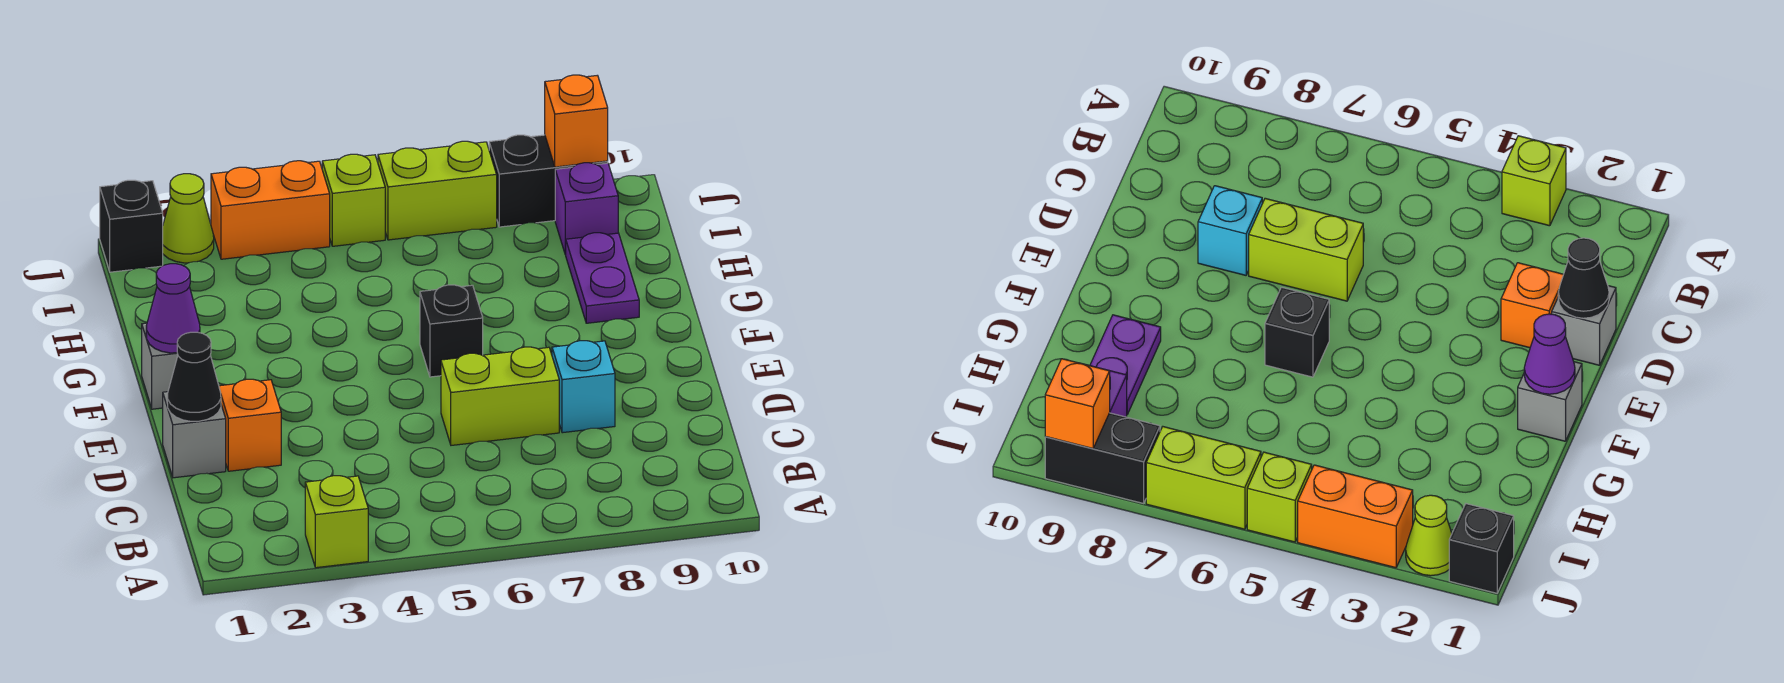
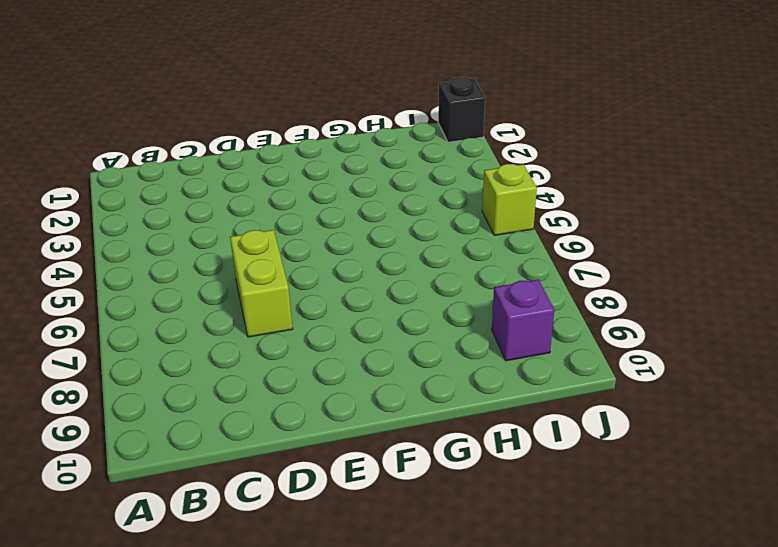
none -> lime 1x1 brick [305,476,368,568]
none -> grey 1x1 brick [163,392,226,478]
none -> orange 1x1 brick [219,379,281,471]

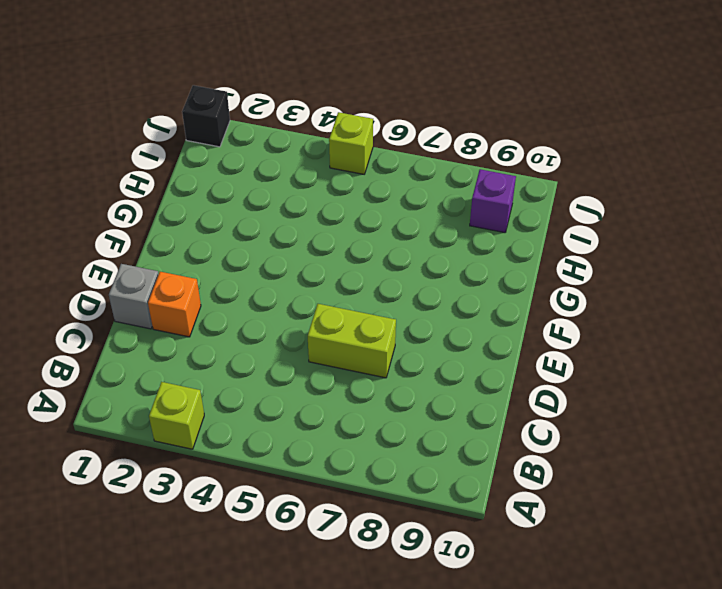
none -> cyan 1x1 brick [552,341,615,433]
none -> grey 1x1 brick [142,323,178,409]
none -> black 1x1 brick [420,285,483,377]

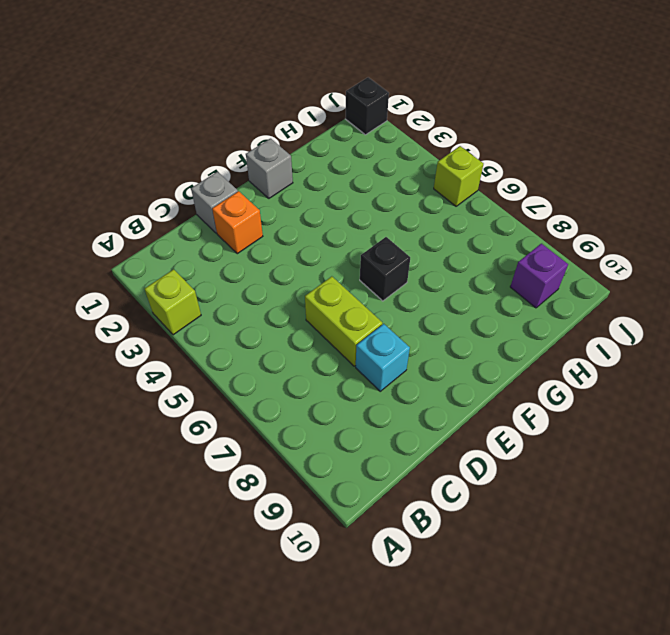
none -> purple 1x2 plate [566,233,639,323]
none -> lime 1x1 cone [163,174,214,263]
none -> orange 1x2 brick [211,161,330,259]

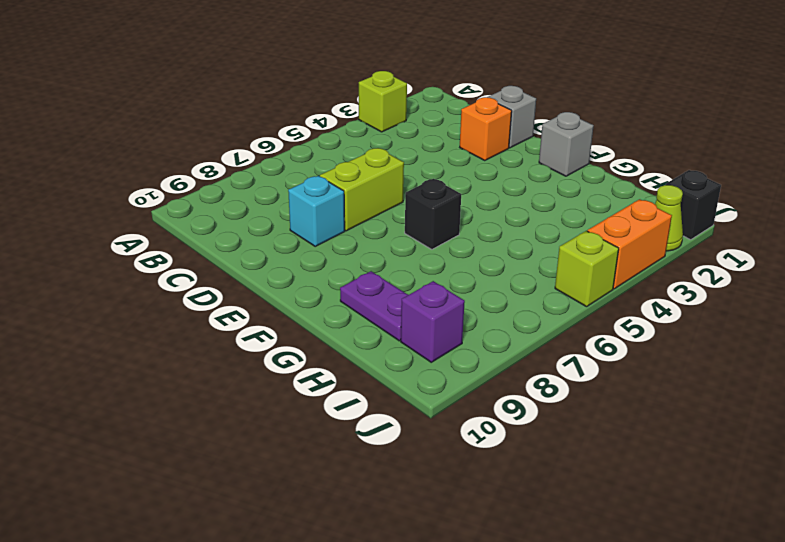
none -> lime 1x2 brick [378,141,497,240]
none -> black 1x2 brick [489,135,608,227]
none -> black 1x1 cone [167,332,221,421]

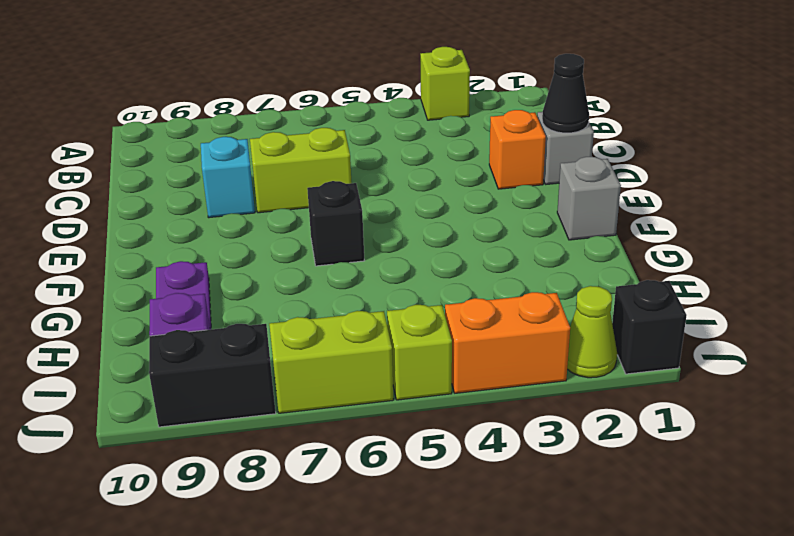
none -> purple 1x1 cone [146,264,200,353]
none -> orange 1x1 brick [545,75,608,167]

